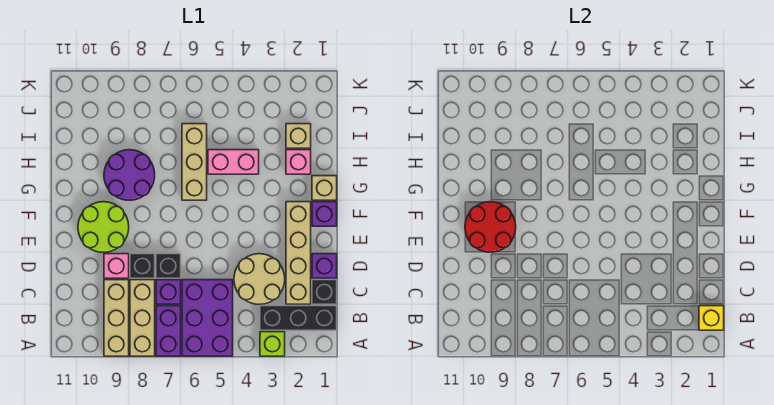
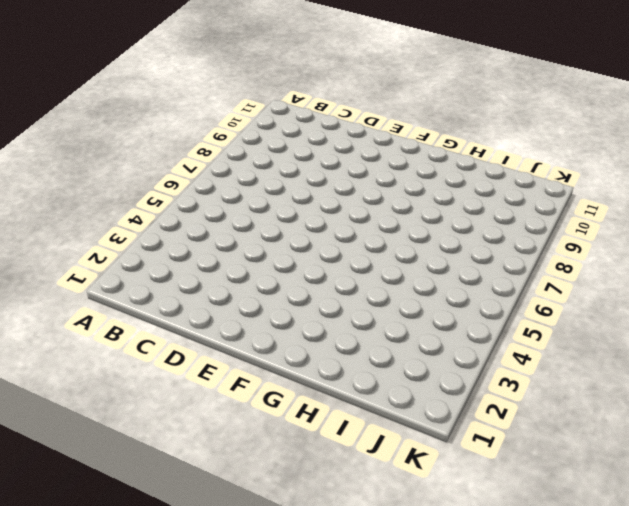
none -> lime 1x1 brick [260,332,285,356]
none -> purple 2x3 brick [182,280,233,356]
none -> purple 1x2 brick [156,306,181,356]

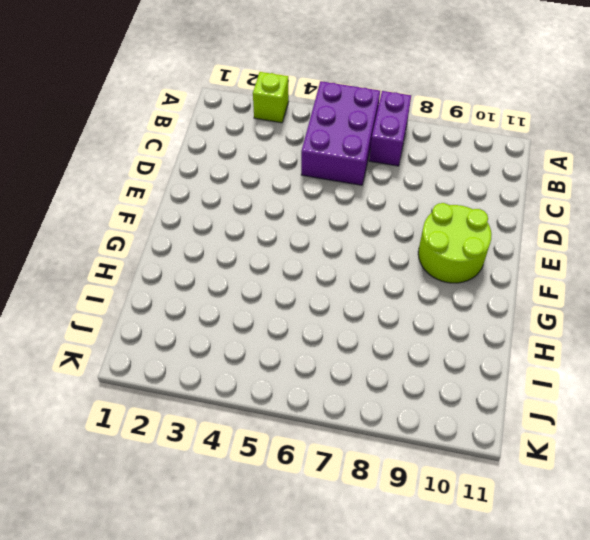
none -> tan 1x3 brick [130,280,155,356]
none -> tan 1x3 brick [104,280,129,356]
none -> black 1x3 brick [260,306,337,330]

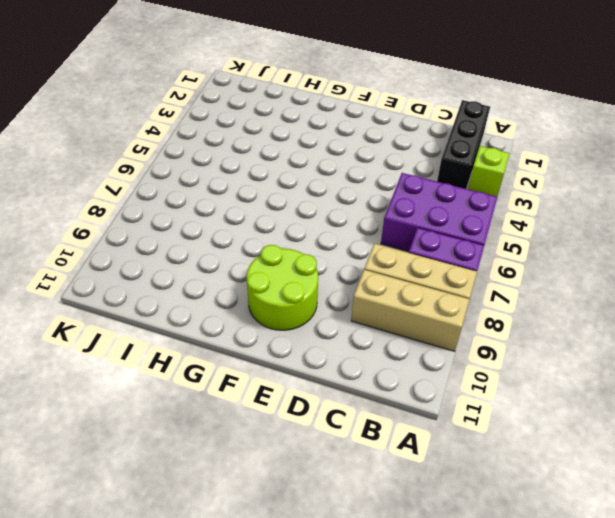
none -> black 1x1 brick [312,280,337,304]
none -> tan 1x4 brick [286,202,311,304]
none -> tan 2x2 round brick [234,254,285,304]

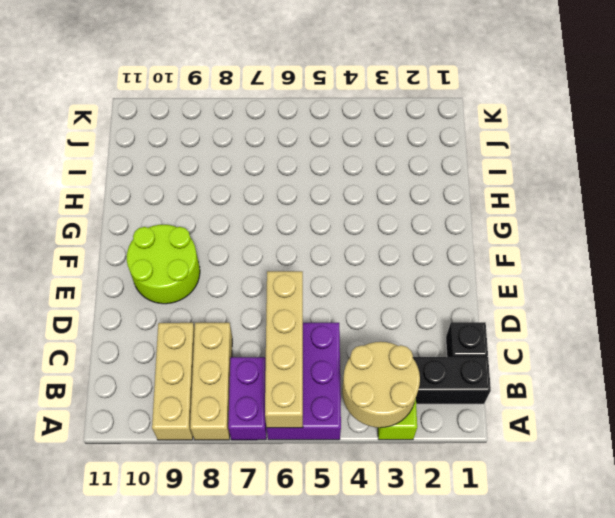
tan 2x2 round brick [342,342,420,428] -> tan 2x2 round brick moved to [234,254,285,304]
tan 1x4 brick [265,271,303,428] -> tan 1x4 brick moved to [286,202,311,304]
none -> purple 1x1 brick [156,280,181,304]
none -> purple 1x1 brick [312,254,337,278]
none -> black 1x1 brick [156,254,181,278]

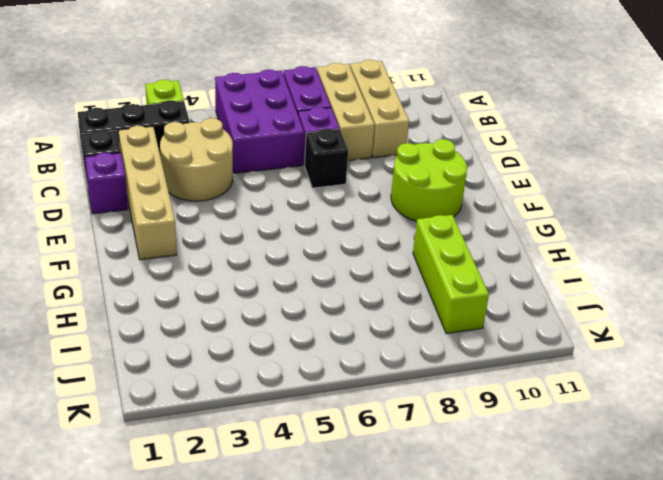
lime 1x3 brick [413,215,489,334] -> purple 2x2 round brick [104,150,155,200]
none -> black 1x1 brick [130,254,155,278]
none -> pink 1x1 brick [104,254,129,278]
none -> purple 1x1 brick [312,202,337,226]

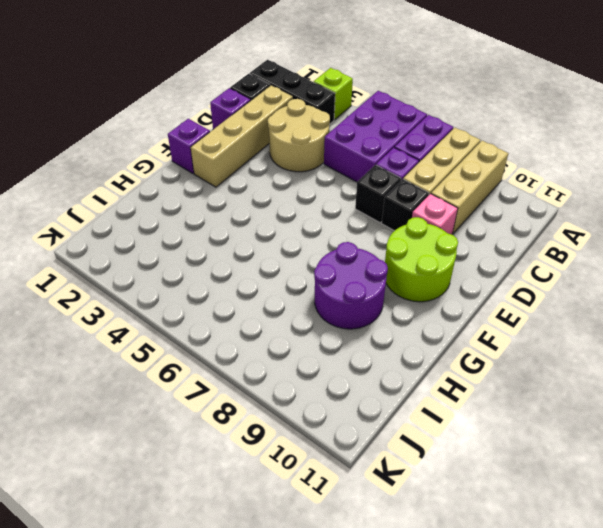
none -> tan 1x1 brick [312,176,337,200]
none -> tan 1x3 brick [182,124,207,200]
none -> pink 1x1 brick [286,150,311,174]

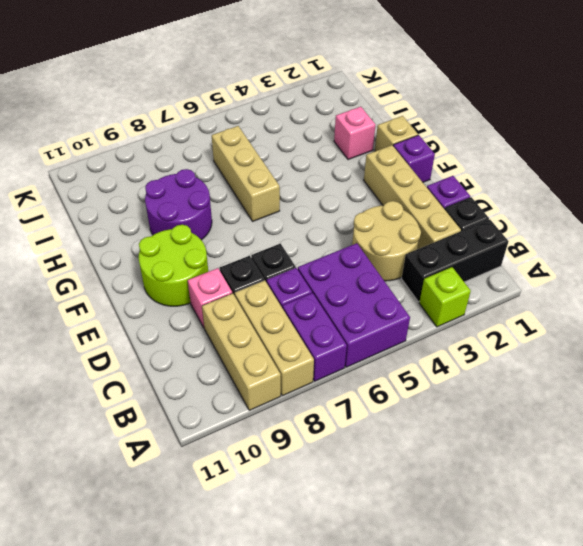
none -> pink 1x2 brick [208,150,259,174]
none -> tan 1x1 brick [286,124,311,148]
none -> yellow 1x1 brick [699,306,724,330]

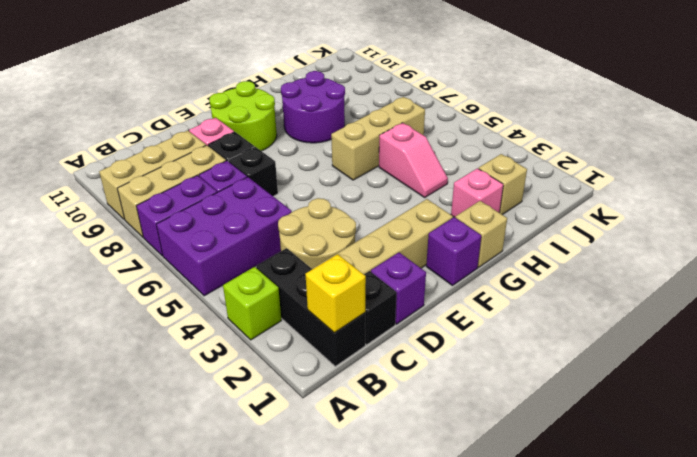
pink 1x2 slope [379,123,448,197] -> pink 1x2 brick [208,150,259,174]
none -> red 2x2 round brick [465,202,516,252]

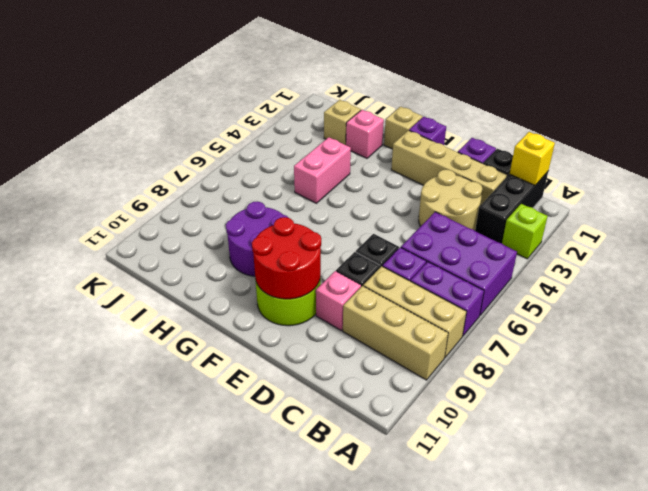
none -> tan 1x3 brick [182,124,207,200]

